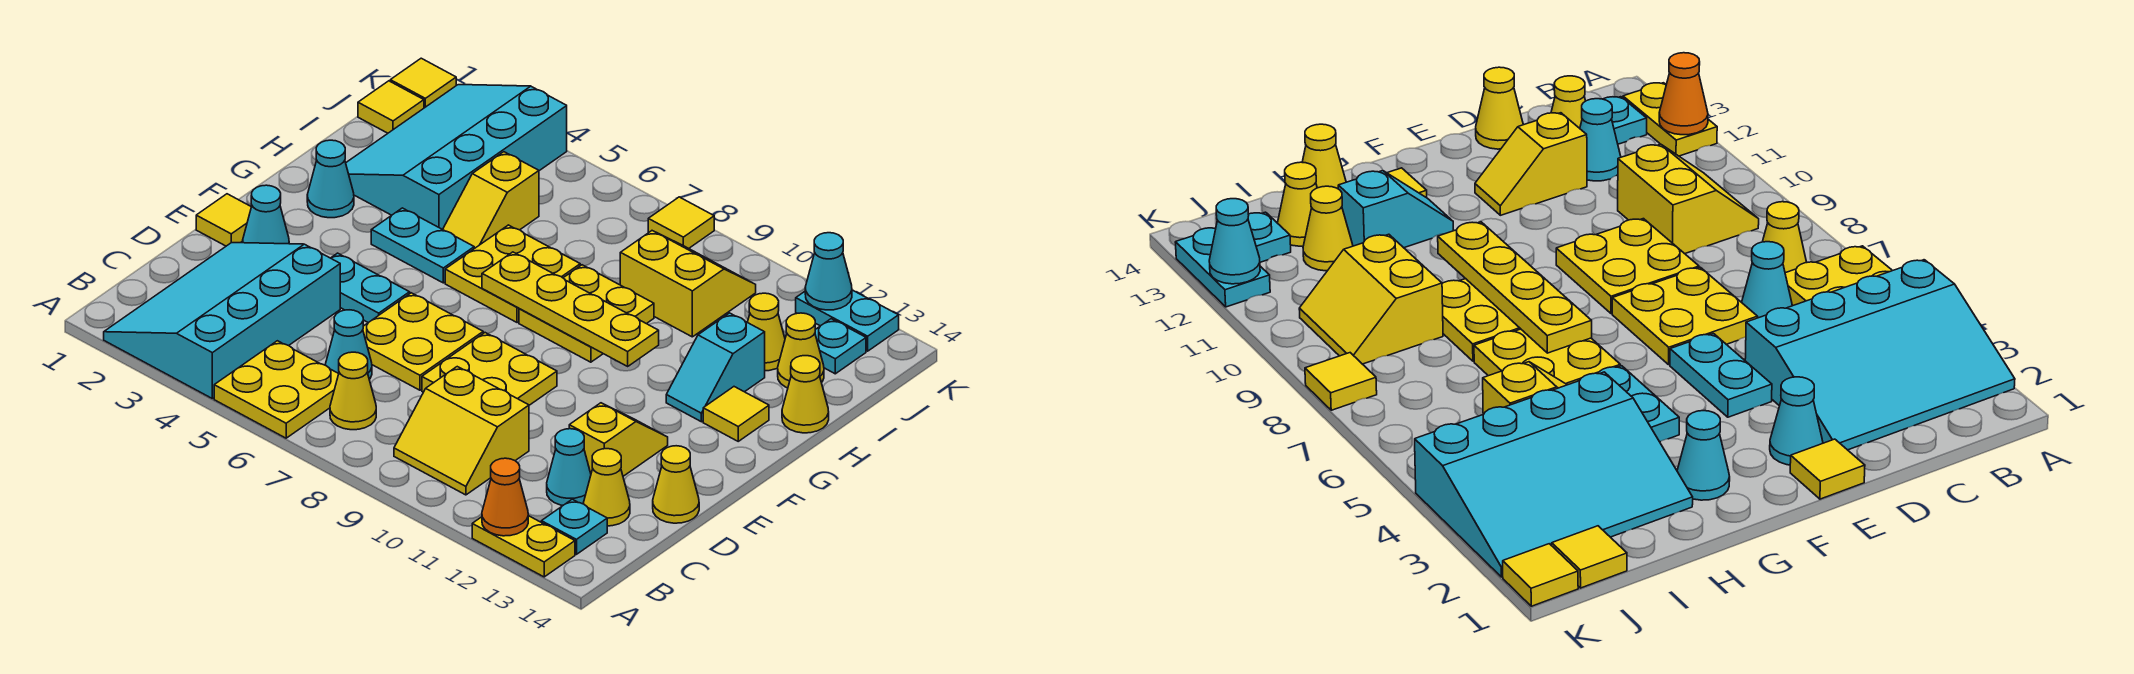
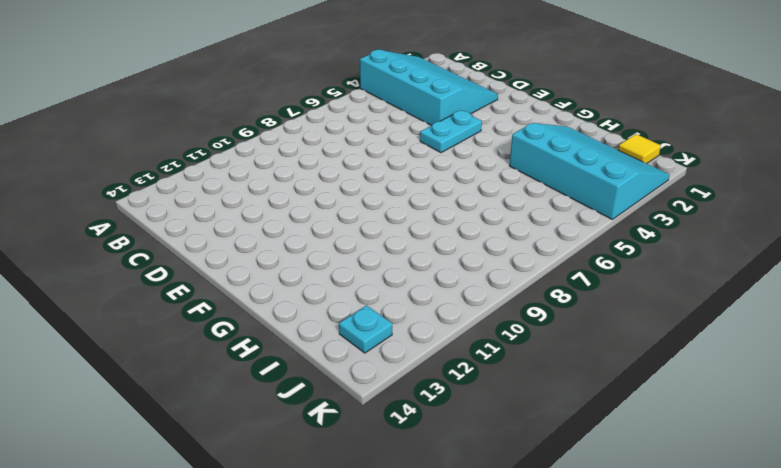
none -> yellow 2x2 plate [214,341,339,438]
none -> yellow 1x2 plate [472,516,575,577]
none -> yellow 1x1 cone [330,352,376,430]
none -> yellow 2x2 slope [394,367,529,495]

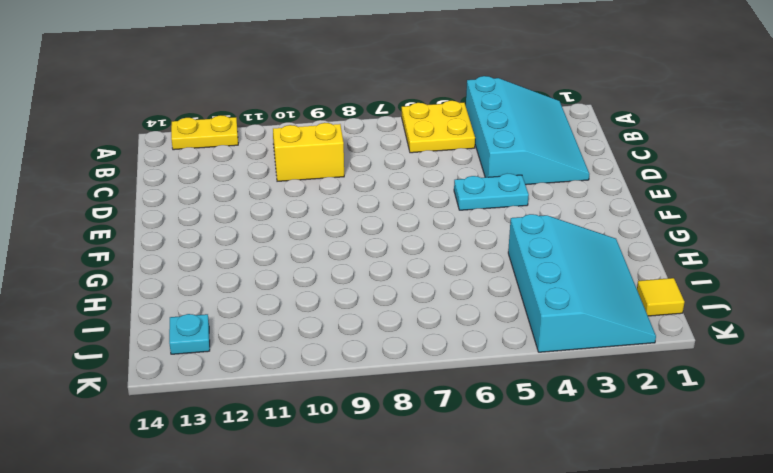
none -> yellow 1x1 cone [330,352,376,430]
none -> cyan 1x1 plate [541,499,607,554]
none -> cyan 1x1 cone [325,310,372,379]
none -> cyan 1x1 cone [547,429,591,505]

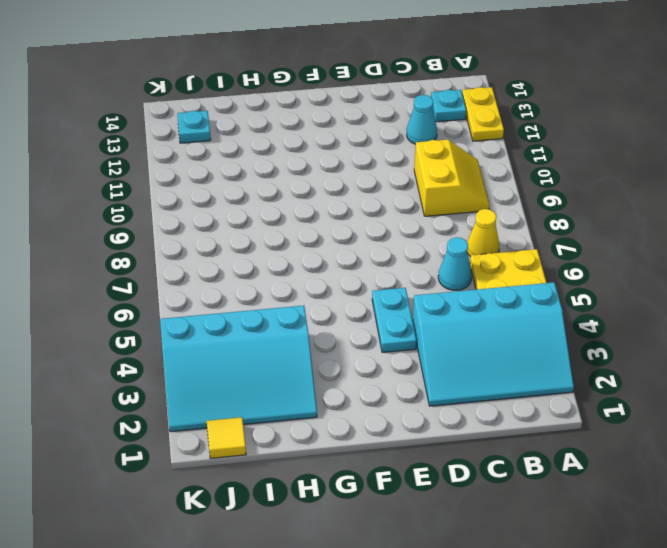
none -> yellow 1x1 cone [583,449,630,526]
none -> yellow 2x2 plate [363,293,483,390]
none -> yellow 2x2 plate [422,333,557,405]
none -> yellow 1x2 slope [569,403,668,476]

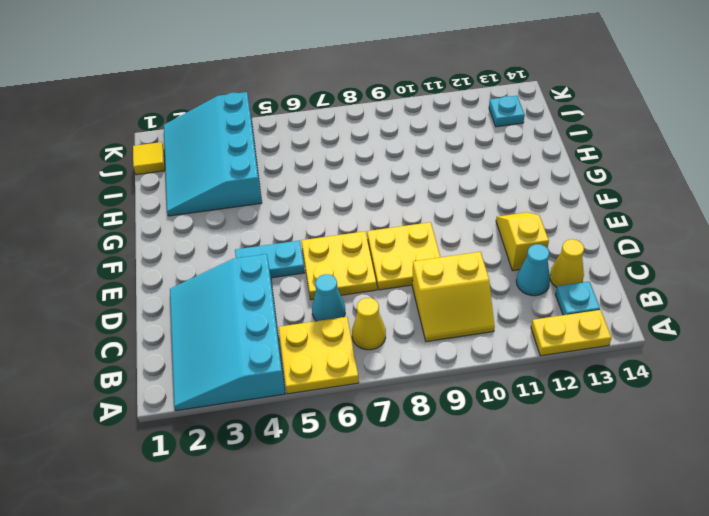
none -> yellow 1x1 cone [653,446,699,523]
none -> yellow 1x1 tile [196,194,251,246]
none -> cyan 1x1 cone [243,185,289,244]
none -> cyan 1x1 cone [307,140,354,218]

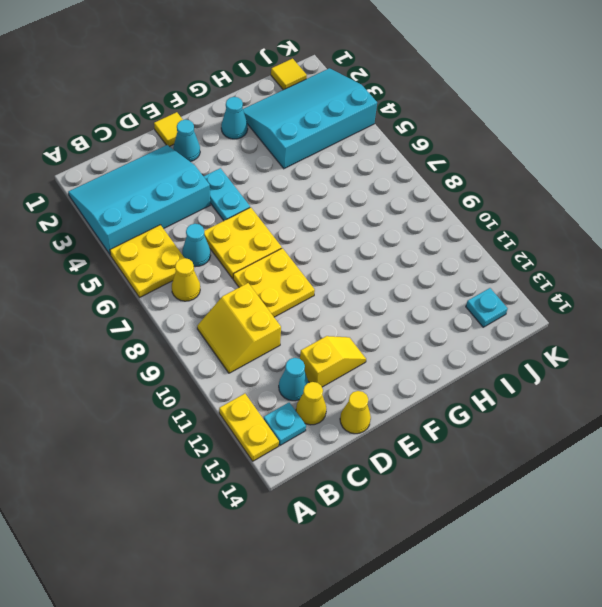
none -> cyan 1x2 plate [371,208,474,283]
none -> yellow 2x2 plate [445,225,580,323]
none -> yellow 2x2 plate [519,265,654,362]
none -> cyan 1x2 slope [666,313,765,422]

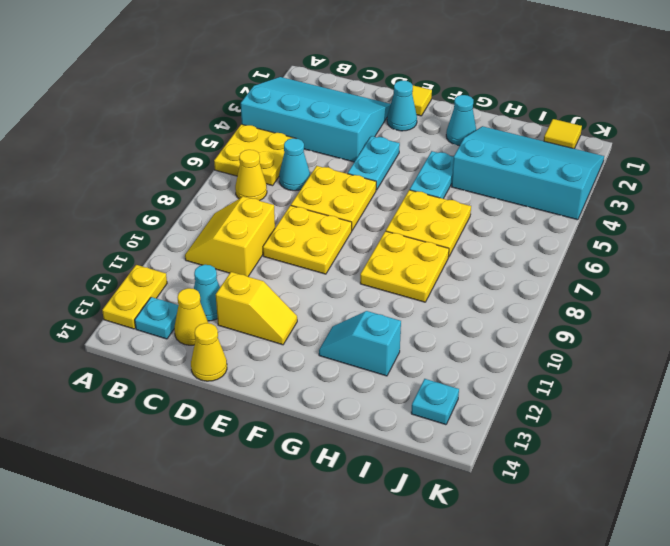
none -> yellow 1x1 tile [703,387,769,441]
none -> yellow 1x2 slope [443,152,539,249]
none -> yellow 1x1 cone [782,356,829,433]
none -> yellow 2x2 slope [620,231,756,337]

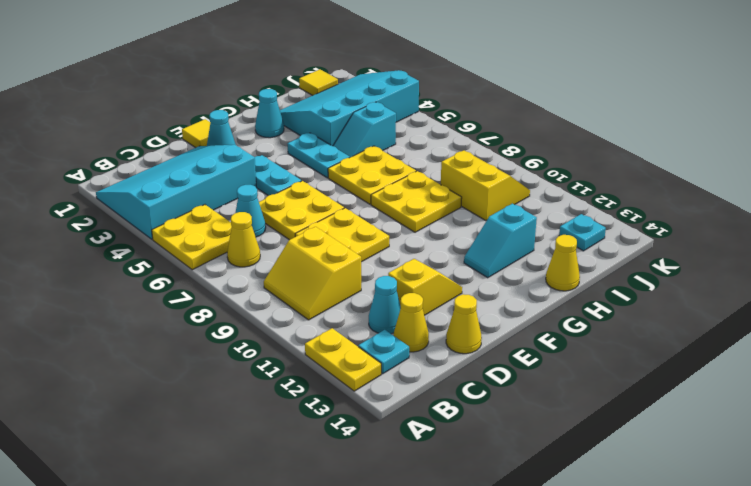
cyan 1x2 slope [333,102,396,157] -> yellow 1x2 slope [443,152,539,249]
none -> yellow 1x1 tile [703,387,769,441]
none -> yellow 1x1 cone [748,293,785,371]
none -> yellow 1x1 cone [778,313,824,388]
none -> yellow 1x1 tile [390,58,456,108]

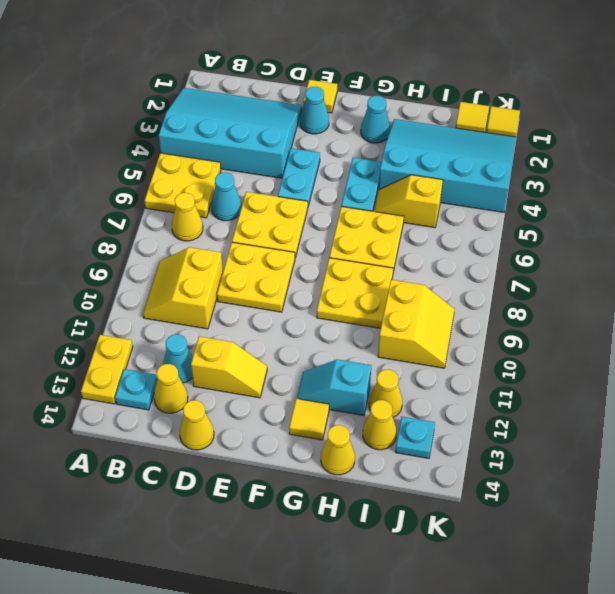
none -> yellow 1x1 tile [648,197,714,248]
none -> cyan 1x2 plate [796,290,899,351]
none -> orange 1x1 cone [482,458,528,536]
none -> yellow 1x4 plate [482,252,659,366]

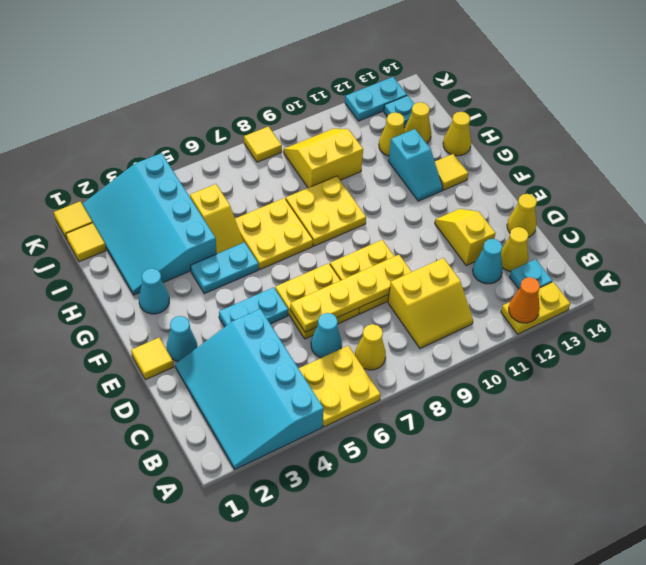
yellow 1x4 plate [290,255,411,332] -> yellow 1x4 plate moved to [482,252,659,366]
none -> cyan 1x1 cone [805,233,852,310]

